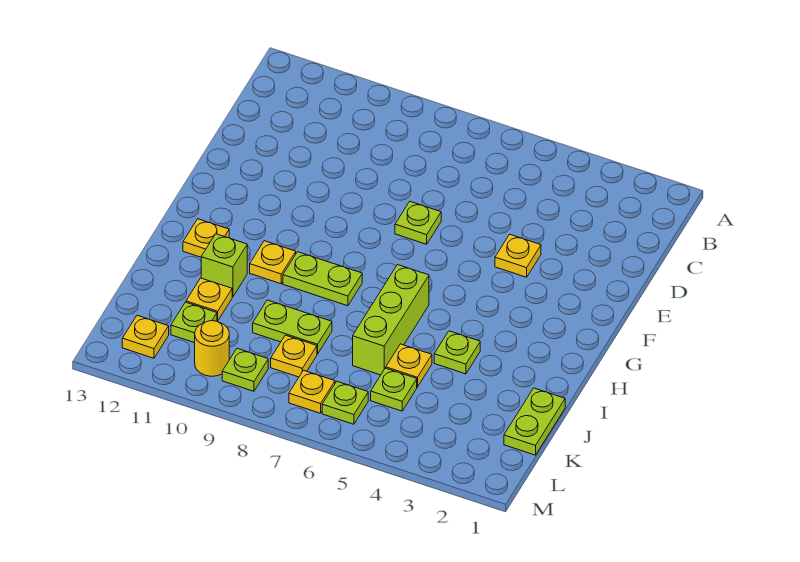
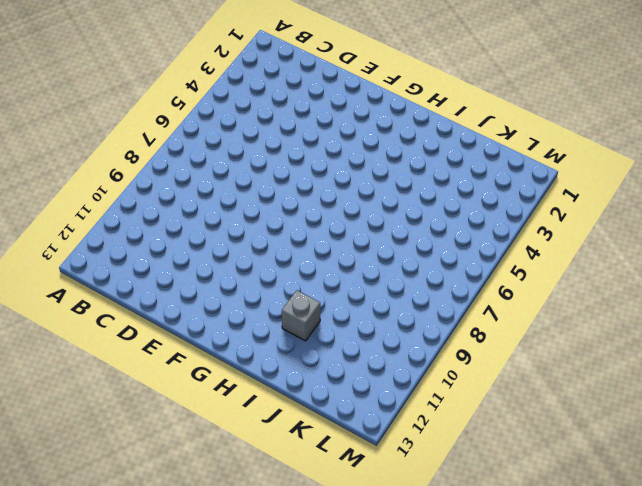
grey 1x1 brick [282,290,320,341] -> lime 1x1 brick [201,234,247,297]
none -> yellow 1x1 plate [495,234,541,277]
none -> lime 1x1 plate [395,202,441,244]
none -> lime 1x3 brick [353,265,429,375]

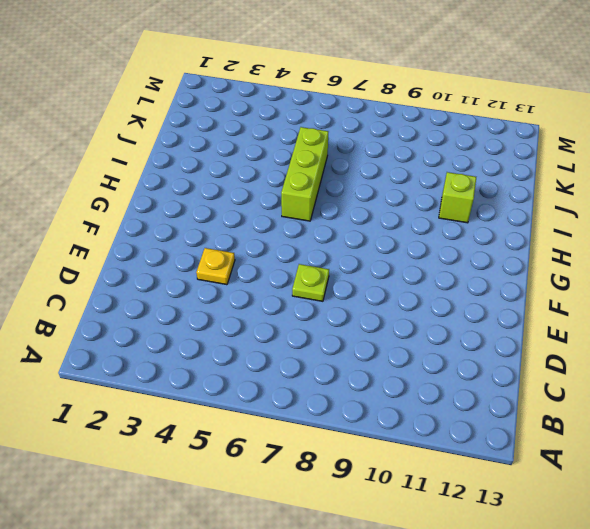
none -> lime 1x2 plate [283,252,362,306]
none -> yellow 1x1 plate [250,241,296,284]
none -> yellow 1x1 plate [183,219,229,257]

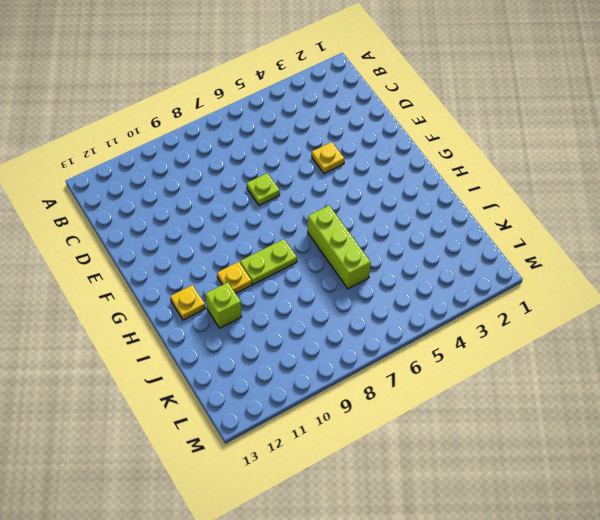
none -> lime 1x1 plate [434,331,480,374]
none -> lime 1x2 plate [504,388,565,455]
none -> yellow 1x1 plate [386,344,432,387]

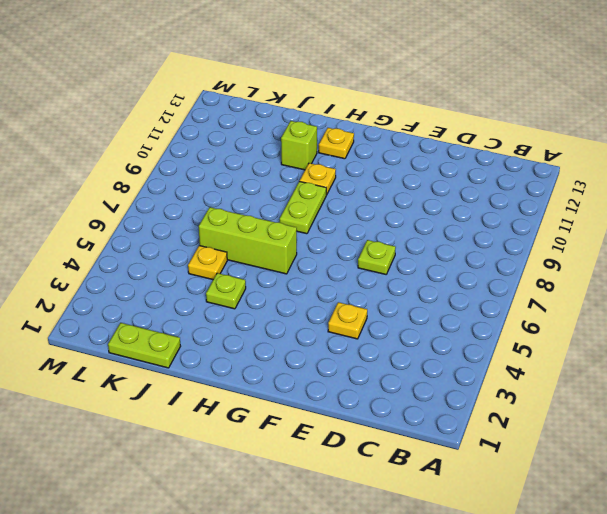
none -> lime 1x2 plate [253,300,332,354]
none -> yellow 1x1 plate [186,278,232,321]
none -> lime 1x1 plate [371,368,417,411]

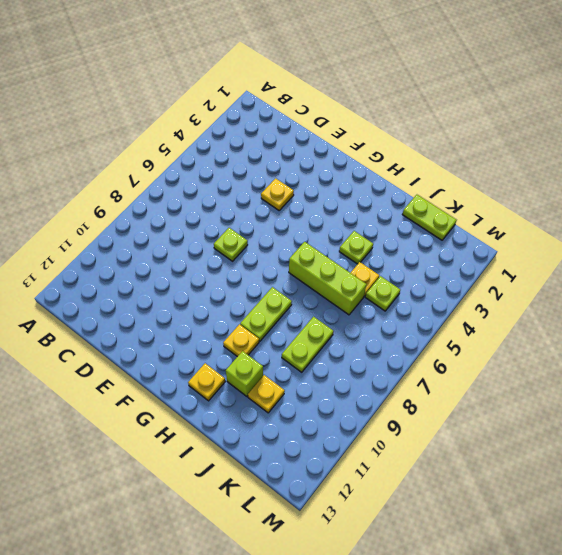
none -> yellow 1x1 plate [271,335,317,377]
none -> lime 1x1 plate [171,302,217,343]
none -> lime 1x1 plate [322,382,368,424]

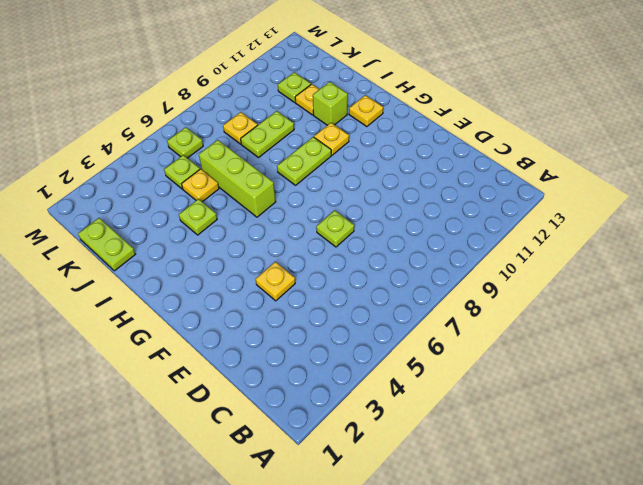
none -> yellow 1x1 plate [289,370,335,413]
none -> lime 1x1 plate [222,349,268,391]
none -> yellow 1x1 round brick [195,321,229,376]

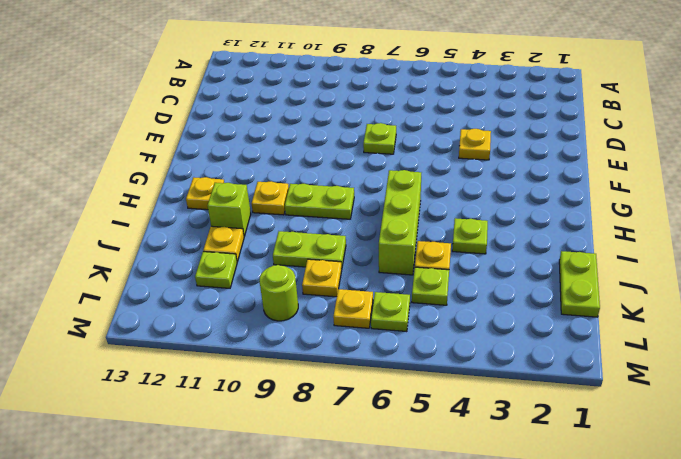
lime 1x1 round brick [260,265,298,321] -> lime 1x1 plate [222,349,268,391]
none -> yellow 1x1 round brick [195,321,229,376]
none -> yellow 1x1 plate [122,315,169,358]

